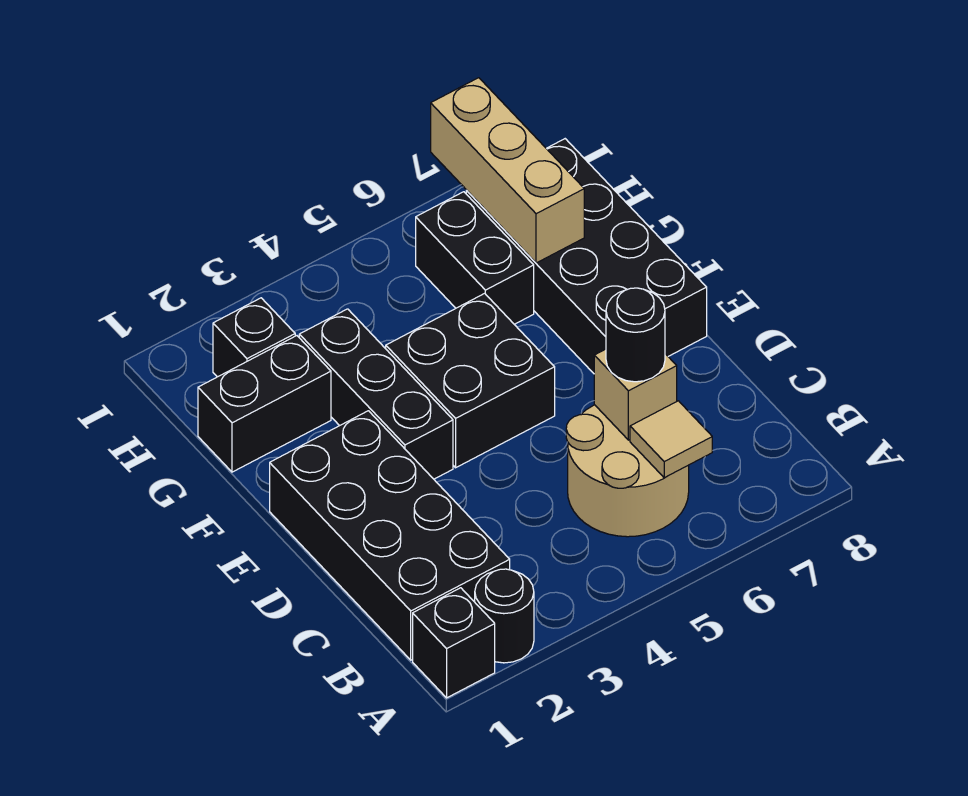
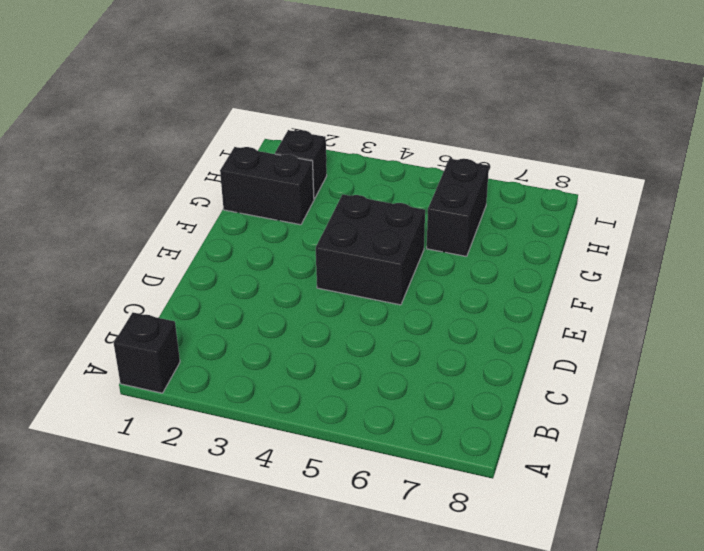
none -> black 1x1 round brick [475,569,534,663]
none -> black 2x4 brick [270,411,510,660]
none -> tan 2x2 round brick [566,405,689,537]

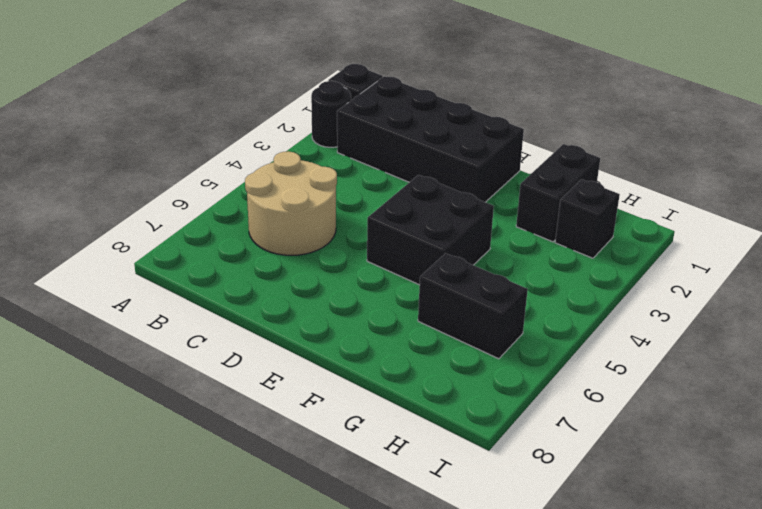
none -> black 1x3 brick [299,309,453,479]
none -> black 2x4 brick [466,139,707,373]
none -> tan 1x1 tile [630,401,712,478]

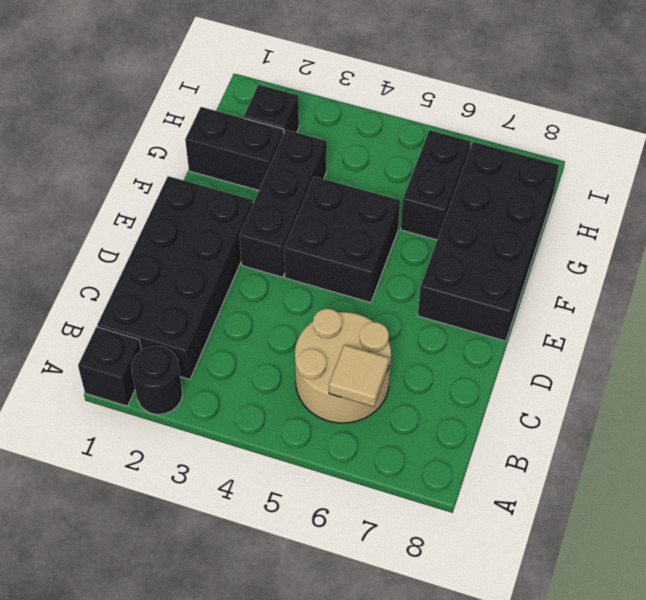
none -> tan 1x1 brick [594,349,677,440]
none -> tan 1x3 brick [431,78,584,263]
none -> black 1x1 round brick [606,288,665,382]

